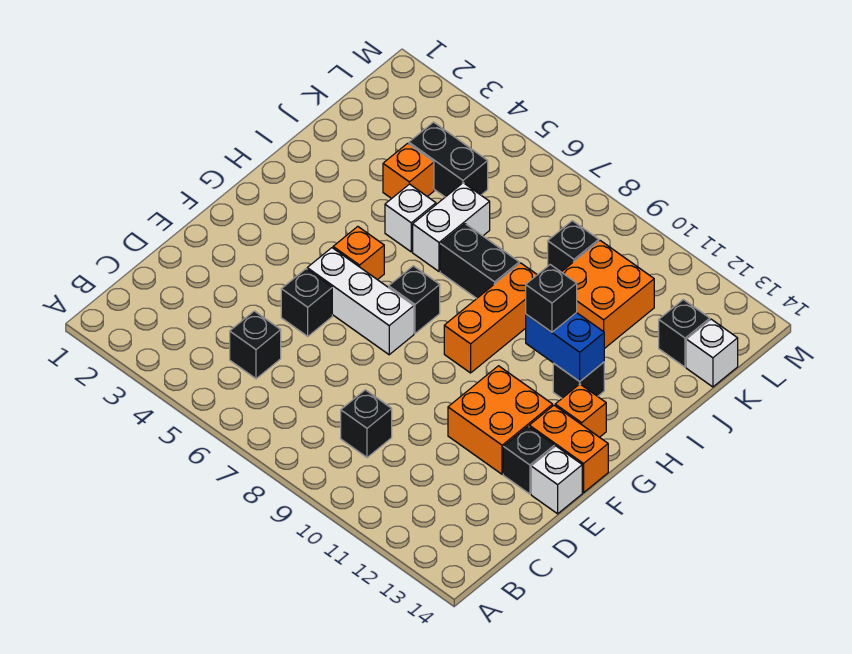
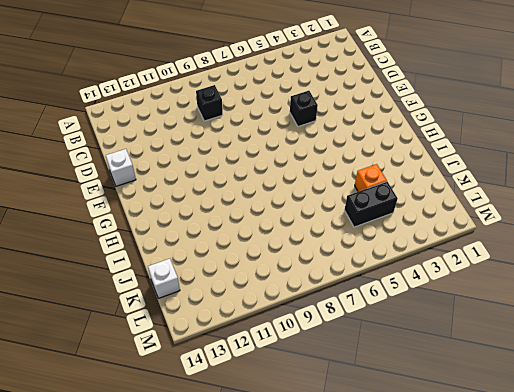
none -> black 1x1 brick [230,311,281,379]
none -> orange 2x2 brick [448,366,553,474]
none -> black 1x1 brick [503,426,555,494]

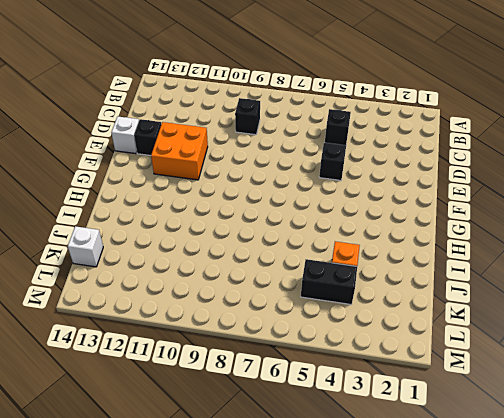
none -> white 1x3 brick [307,248,414,355]
none -> orange 1x2 brick [529,405,608,493]
none -> orange 1x1 brick [333,227,384,280]

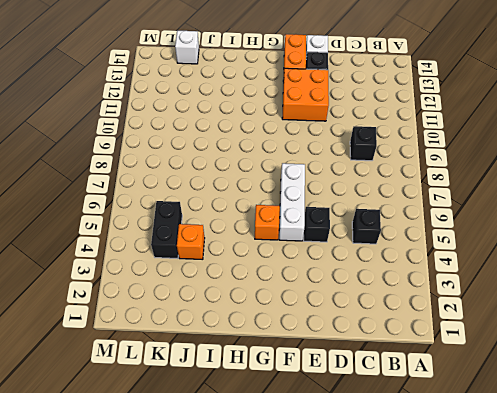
none -> black 1x1 brick [389,266,440,333]
none -> orange 1x3 brick [444,263,537,373]
none -> orange 1x1 brick [555,384,606,437]

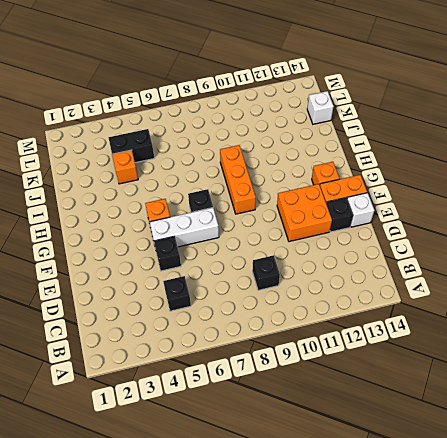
none -> black 1x1 brick [553,362,604,398]
none -> white 1x1 brick [385,184,436,252]
none -> white 1x2 brick [413,183,490,271]

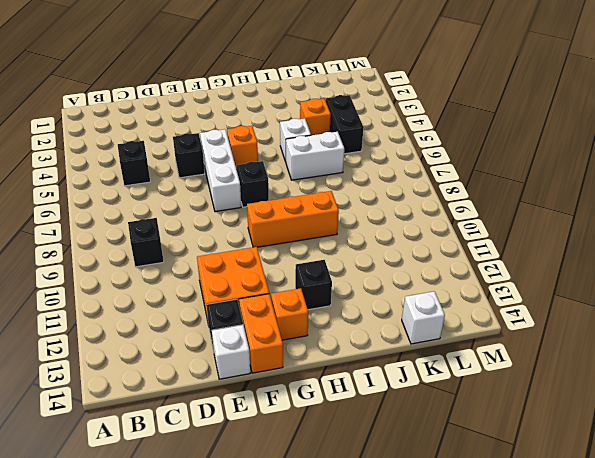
none -> black 1x2 brick [440,224,519,298]
none -> orange 2x2 brick [562,241,654,349]
none -> black 1x1 brick [548,221,599,272]

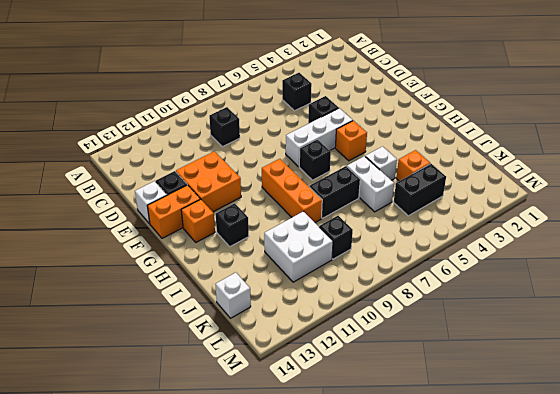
white 2x2 brick [264,211,333,282] -> orange 2x2 brick [562,241,654,349]
none -> black 1x1 brick [659,300,710,367]
none -> blue 1x2 brick [526,313,604,381]
none -> black 1x1 brick [526,265,577,332]

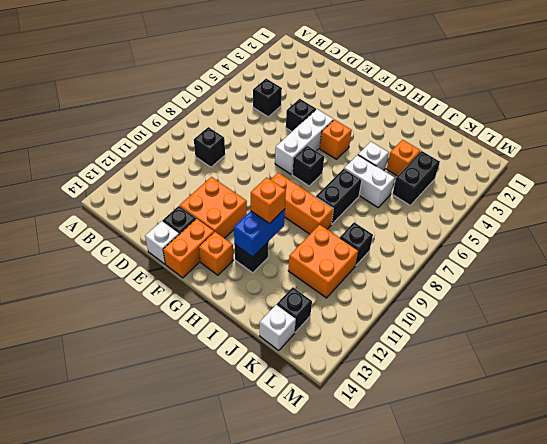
orange 1x1 brick [251,177,286,224] -> black 1x1 brick [526,265,577,332]

